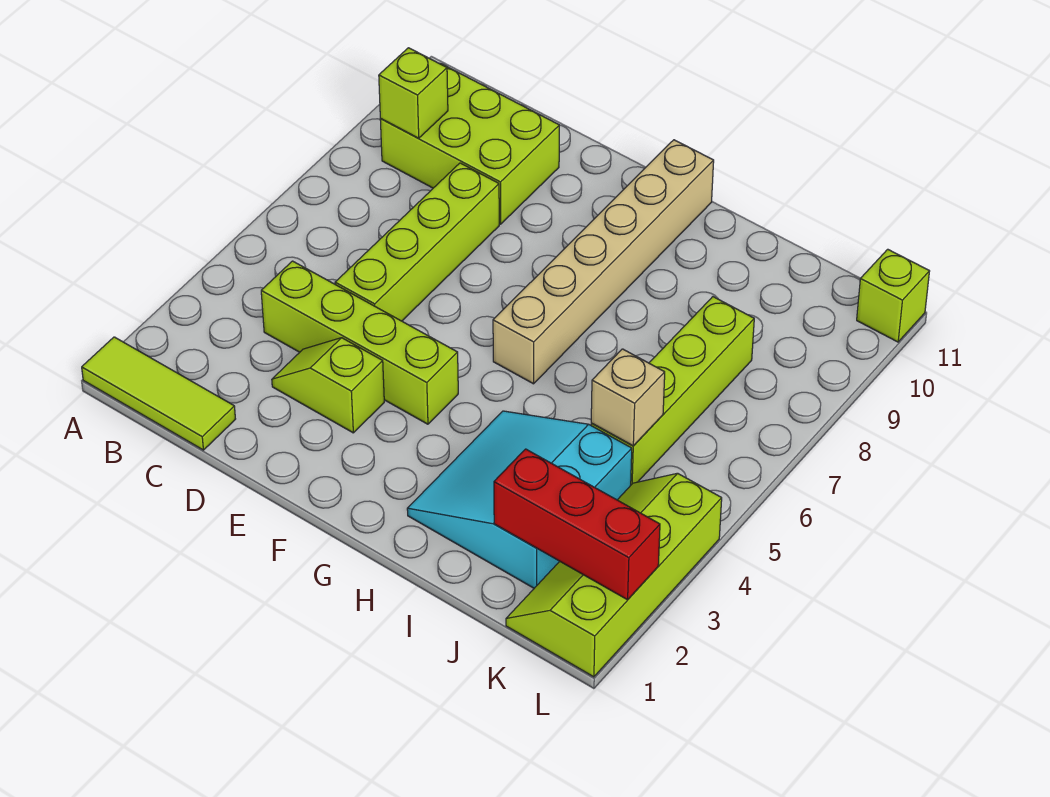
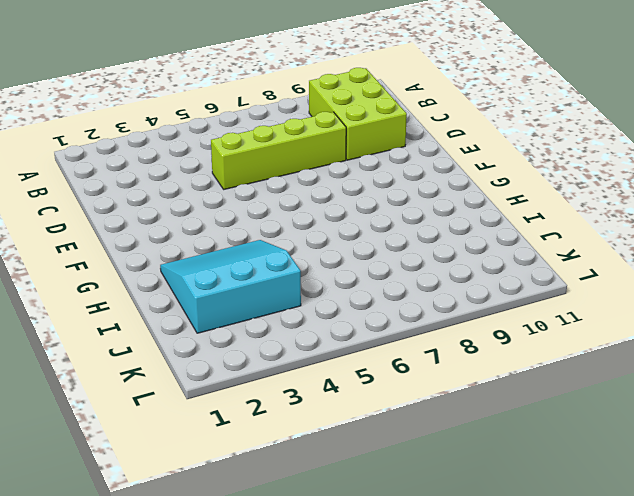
none -> lime 1x3 tile [82,337,235,450]
none -> lime 1x4 brick [261,261,458,424]
none -> lime 1x2 slope [272,338,384,433]

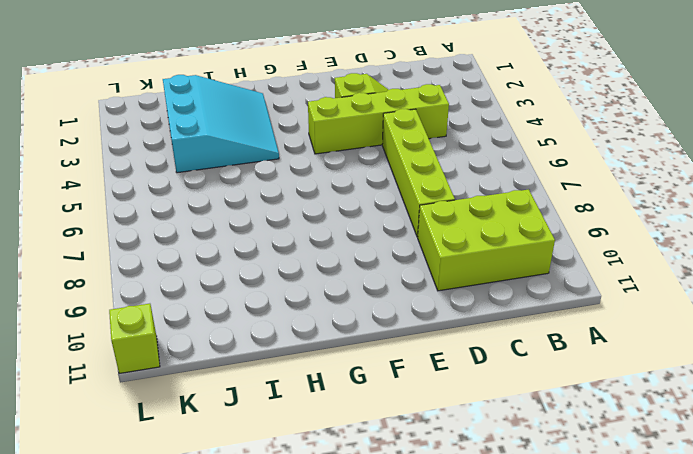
none -> lime 1x3 tile [82,337,235,450]
none -> tan 1x6 brick [493,140,714,384]
none -> lime 1x4 brick [591,297,754,485]

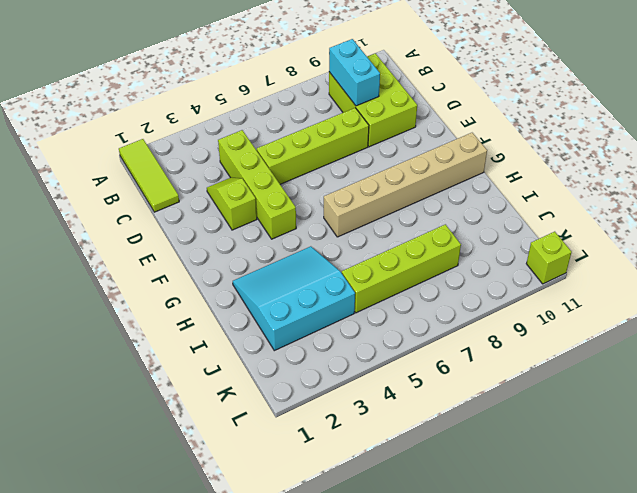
cyan 1x2 brick [329,39,380,106] -> lime 1x1 brick [379,48,448,138]
none -> lime 2x4 slope [506,473,722,677]
none -> red 1x3 brick [494,449,660,600]
none -> tan 1x1 brick [591,349,665,446]

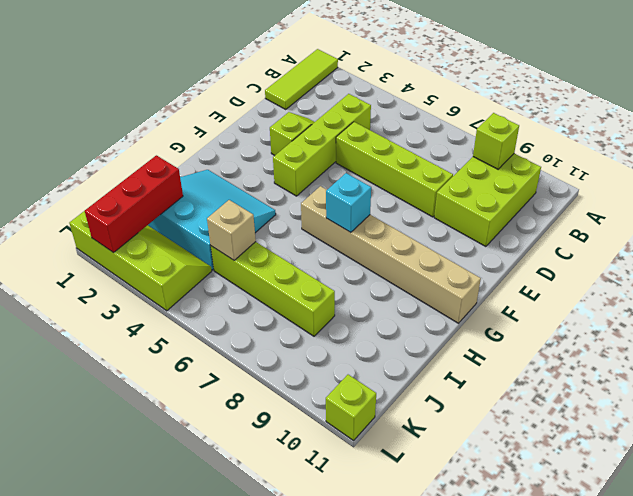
cyan 1x1 brick [326,173,371,232] -> none

